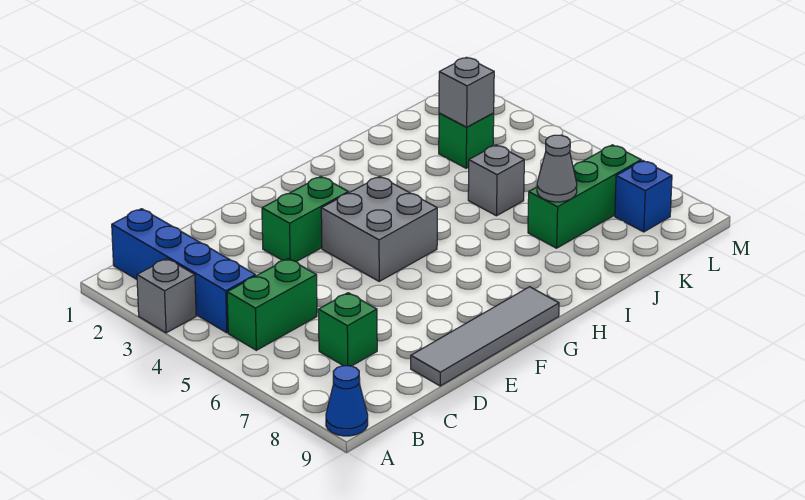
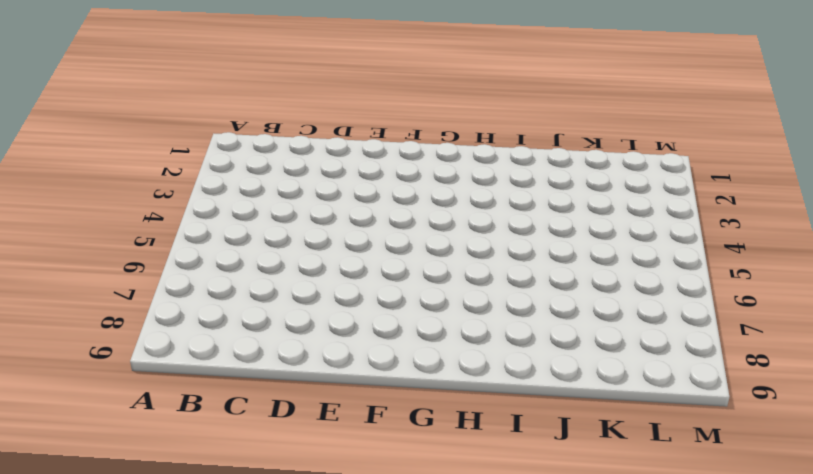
none -> grey 1x1 brick [137,259,196,333]
none -> blue 1x1 cone [326,366,368,436]
none -> blue 1x4 brick [112,209,256,333]

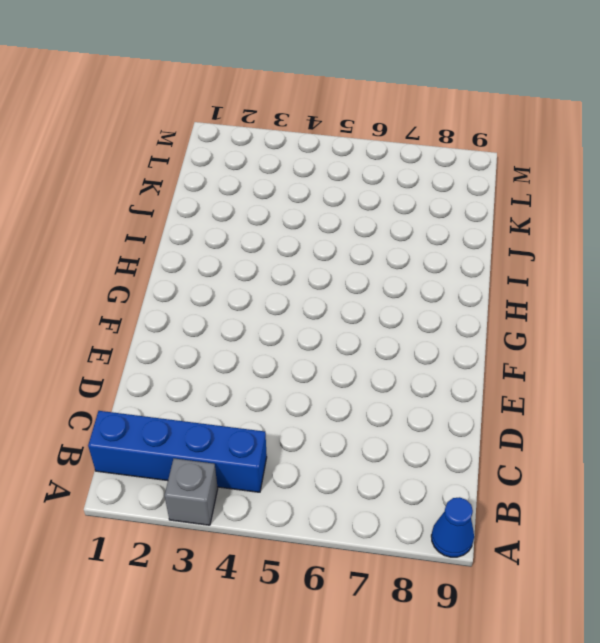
none -> green 1x2 brick [227,259,317,350]
none -> green 1x1 brick [318,293,377,366]
none -> grey 1x4 tile [411,287,559,386]

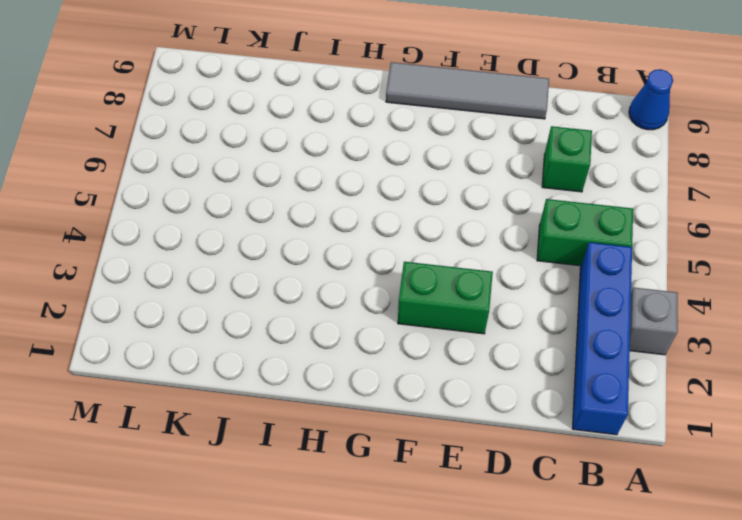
none -> grey 2x2 brick [321,176,437,281]
none -> grey 1x1 brick [468,145,524,216]
none -> green 1x3 brick [528,145,641,248]

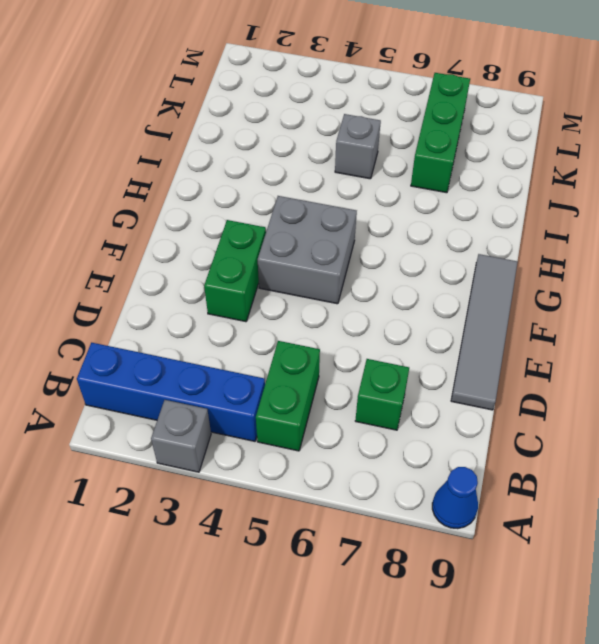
none -> green 1x1 brick [439,113,494,168]
none -> blue 1x1 brick [615,161,672,232]
none -> grey 1x1 cone [537,135,577,202]

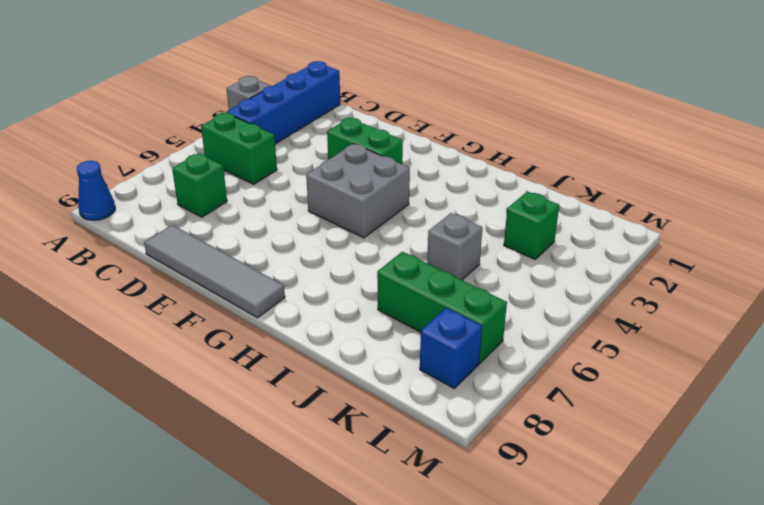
none -> grey 1x1 cone [537,135,577,202]
none -> grey 1x1 brick [439,57,494,127]

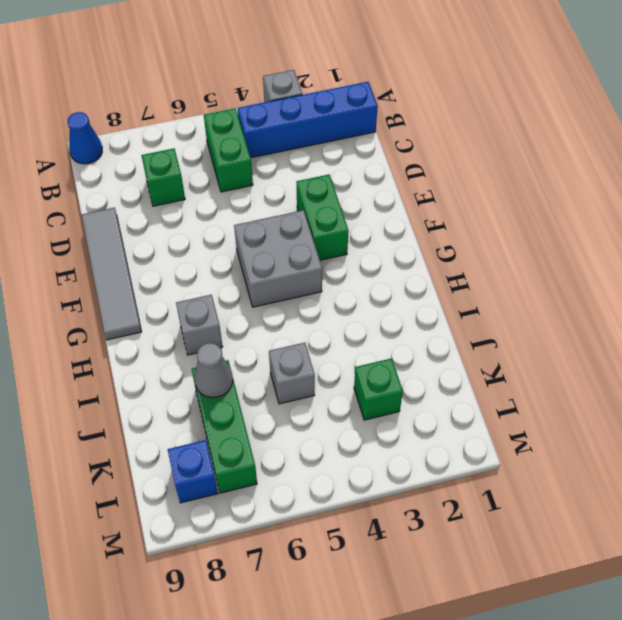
grey 1x1 brick [176,295,223,355] -> grey 1x1 brick moved to [439,57,494,127]

